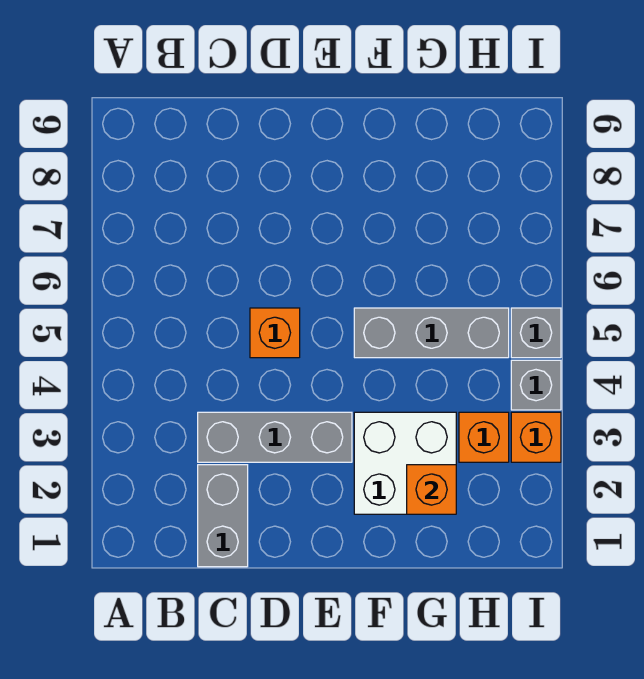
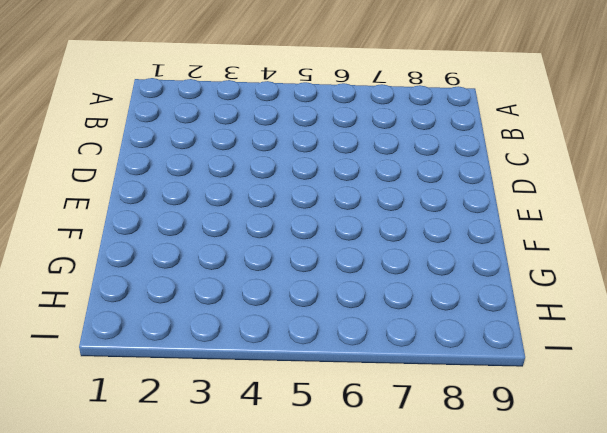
none -> grey 1x2 brick [198,465,248,567]
none -> grey 1x3 brick [198,412,352,462]

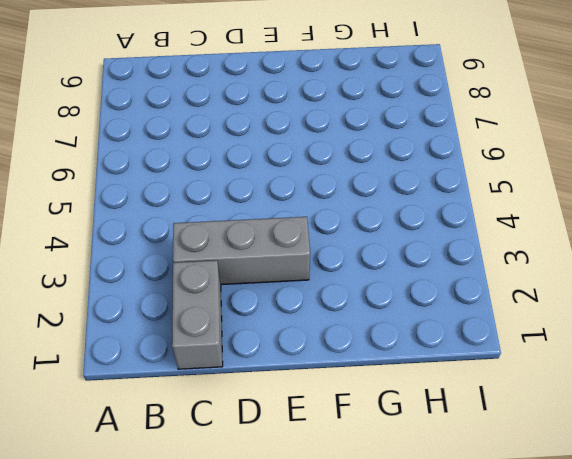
none -> orange 1x1 brick [250,308,300,358]
none -> white 2x2 brick [354,412,456,514]

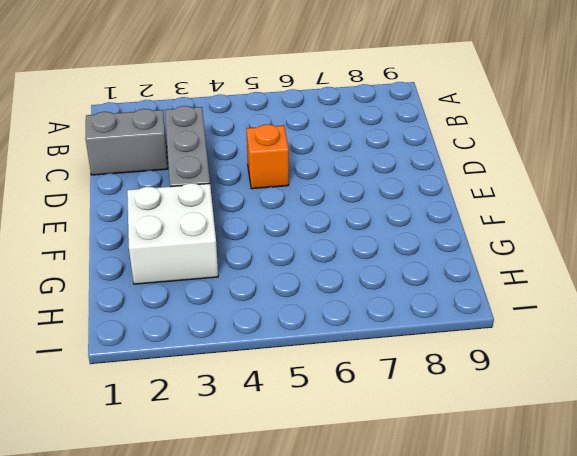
none -> grey 1x3 brick [354,308,509,358]
none -> orange 1x1 brick [459,412,509,462]

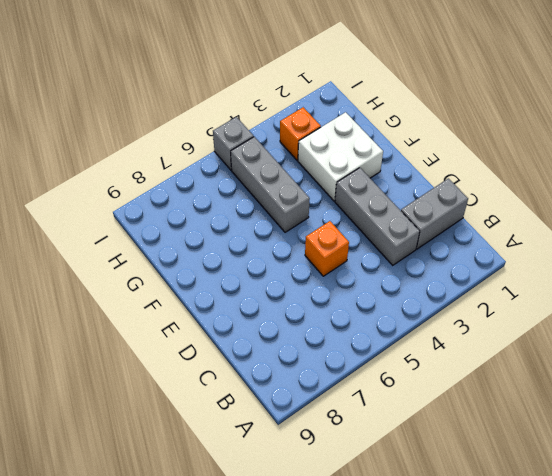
none -> orange 1x1 brick [511,412,561,462]
none -> grey 1x1 brick [511,360,561,410]

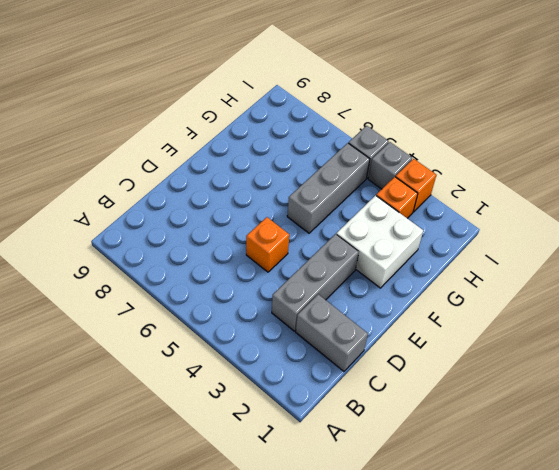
none -> orange 1x1 brick [407,465,456,514]

